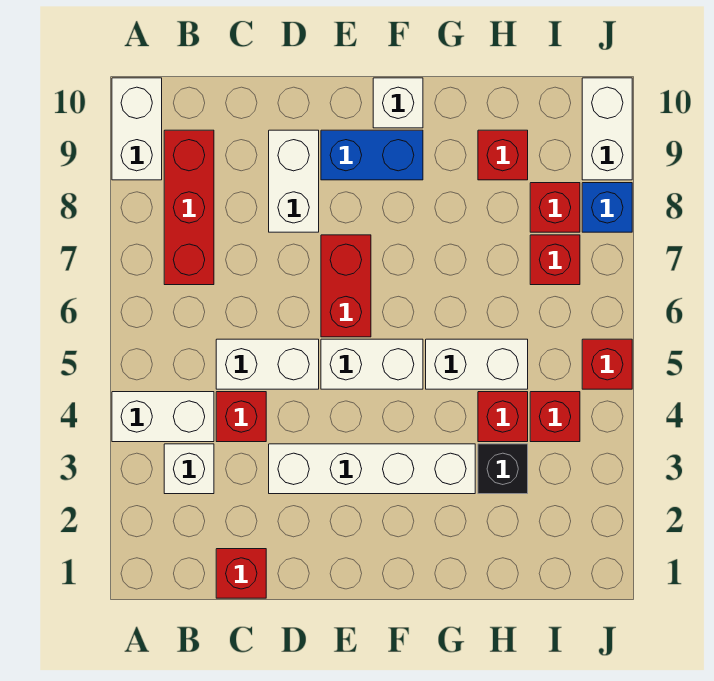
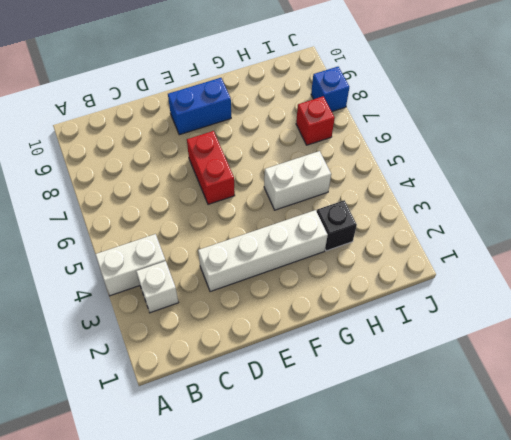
none -> white 1x2 brick [112,78,162,180]
none -> red 1x3 brick [164,130,214,285]
none -> red 1x1 brick [216,549,266,598]

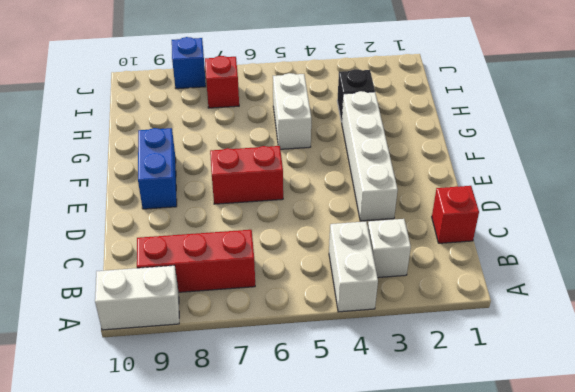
none -> red 1x1 brick [216,392,266,442]
none -> white 1x2 brick [216,339,319,389]
none -> white 1x2 brick [269,130,319,232]

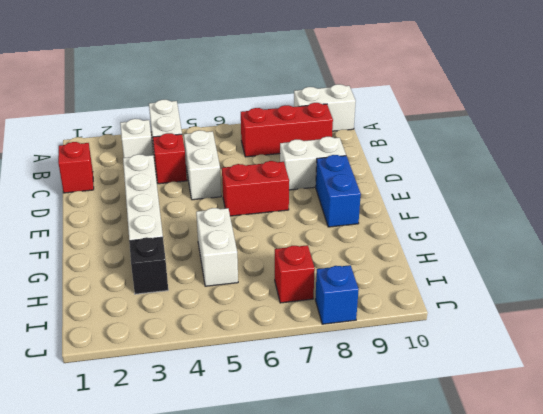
none -> white 1x2 brick [321,339,423,389]
none -> white 1x1 brick [373,78,423,128]
none -> red 1x1 brick [478,392,528,442]

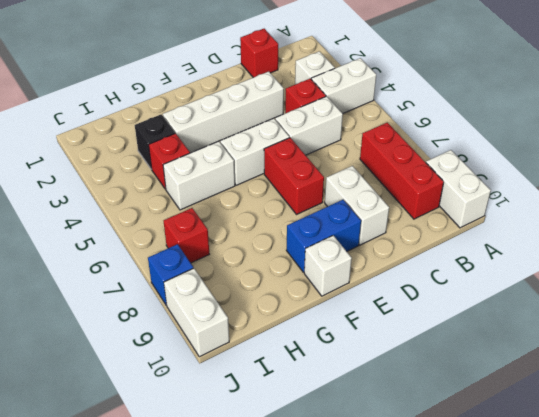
none -> red 1x1 brick [478,130,528,180]
none -> red 1x1 brick [530,392,580,442]
none -> red 1x1 brick [530,183,580,232]

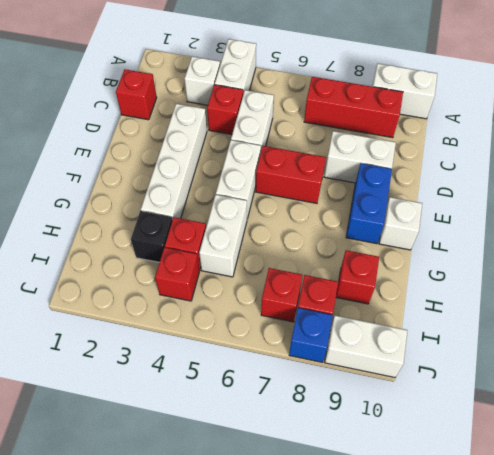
none -> red 1x1 brick [582,339,632,389]

